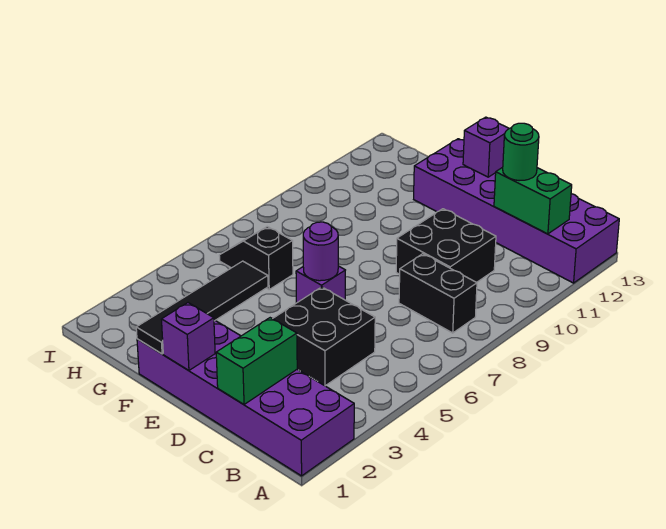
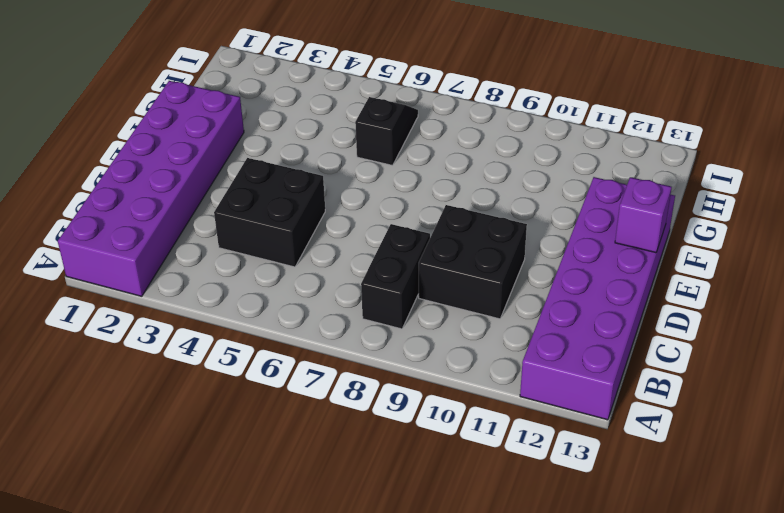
none -> purple 1x1 brick [296,266,345,303]
none -> green 1x2 brick [494,167,572,234]
none -> green 1x2 brick [216,318,297,404]

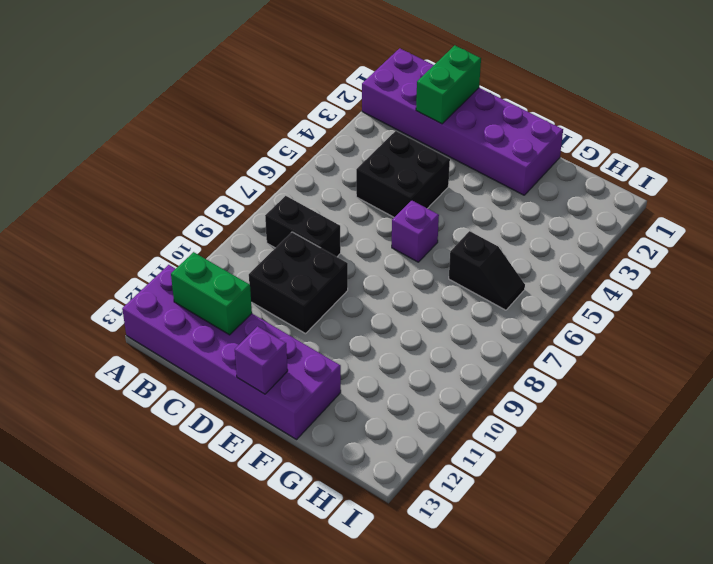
none -> purple 1x1 brick [161,303,215,371]
none -> purple 1x1 round brick [303,222,338,281]
none -> black 1x4 tile [136,261,268,354]

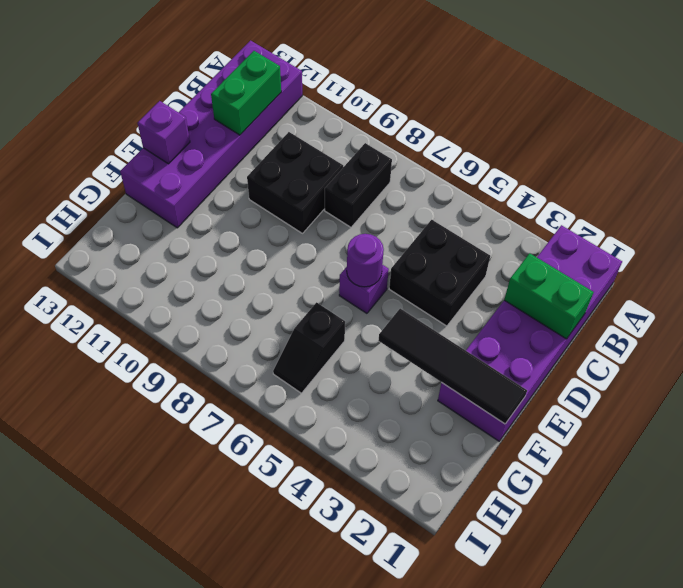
none -> purple 1x1 brick [161,303,215,371]
none -> green 1x1 round brick [503,123,539,181]

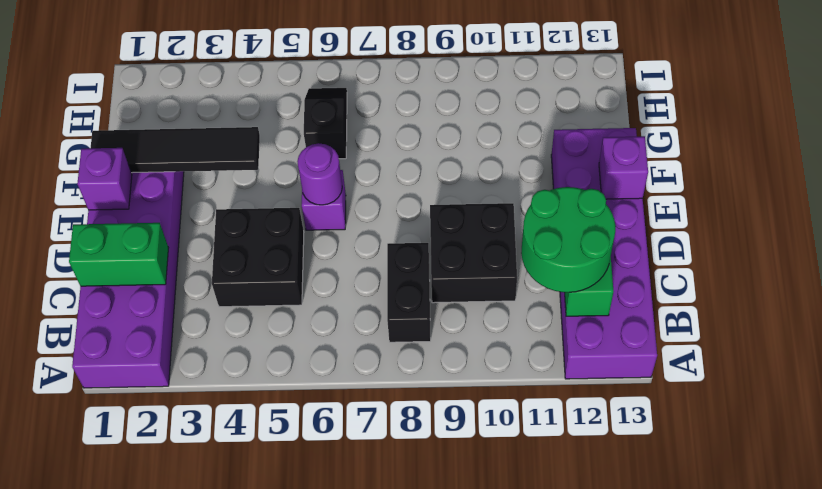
green 2x2 round brick [521,187,615,292] -> green 1x1 round brick [503,123,539,181]

